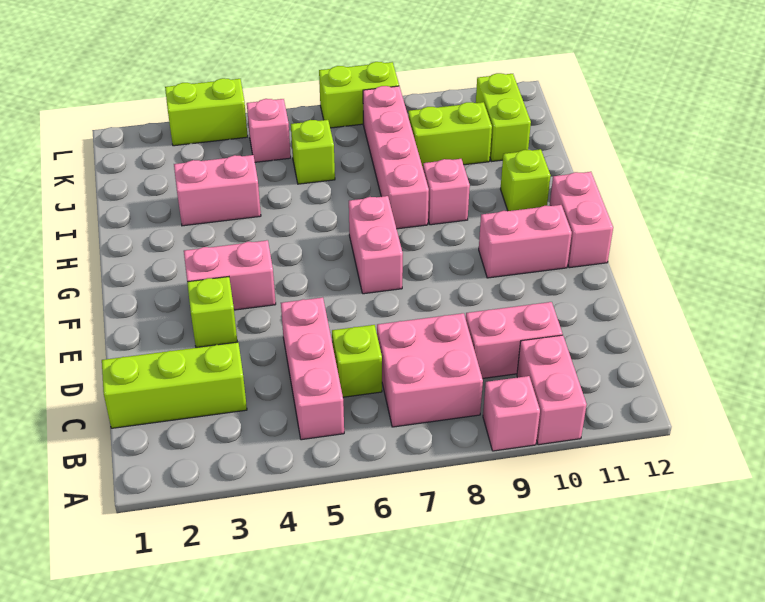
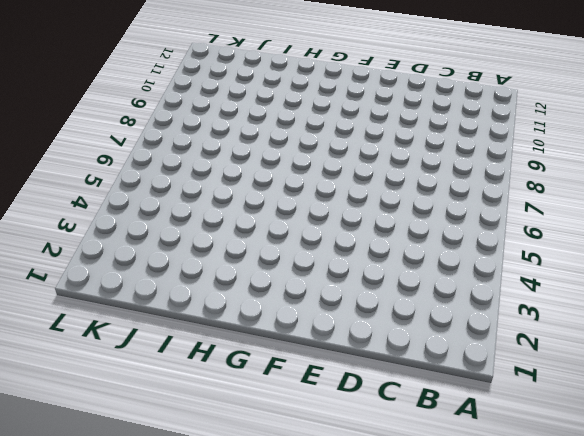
none -> pink 1x1 brick [483,376,540,451]
none -> pink 1x2 brick [517,335,587,445]
none -> pink 1x3 brick [281,297,344,440]

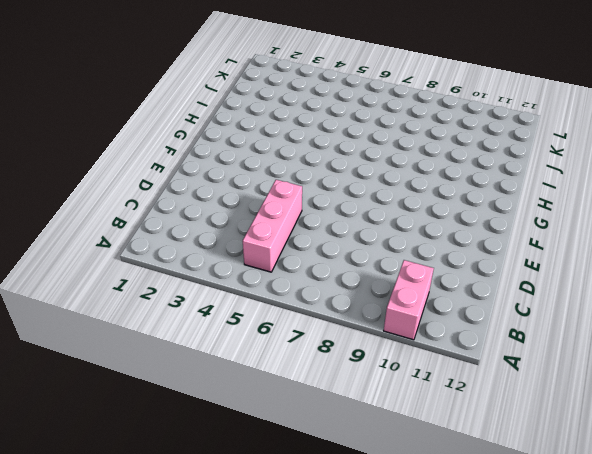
none -> pink 1x1 brick [483,376,540,451]
none -> pink 2x2 brick [377,313,483,427]
none -> lime 1x3 brick [102,342,247,428]

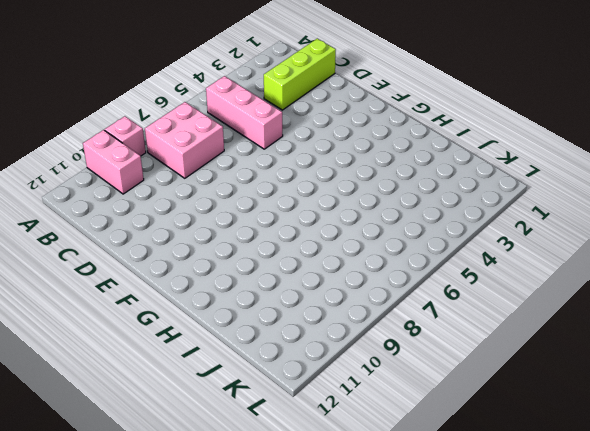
none -> lime 1x1 brick [332,325,382,397]
none -> pink 1x2 brick [466,302,562,379]
none -> lime 1x1 brick [187,277,237,348]

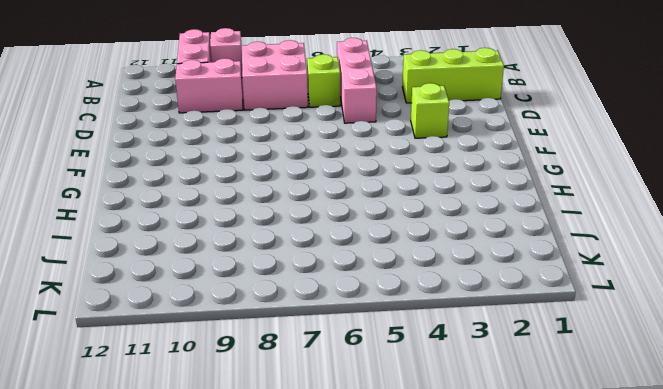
none -> pink 1x2 brick [184,240,276,310]
none -> pink 1x2 brick [349,196,403,294]
none -> pink 1x2 brick [479,205,572,278]

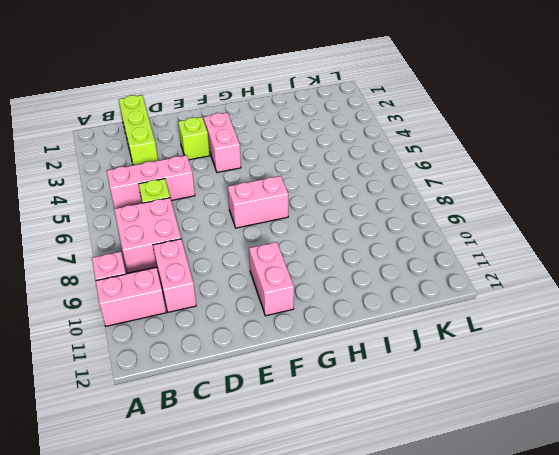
none -> pink 1x2 brick [550,172,613,268]
none -> pink 1x4 brick [363,86,429,229]
none -> pink 1x1 brick [423,159,470,225]

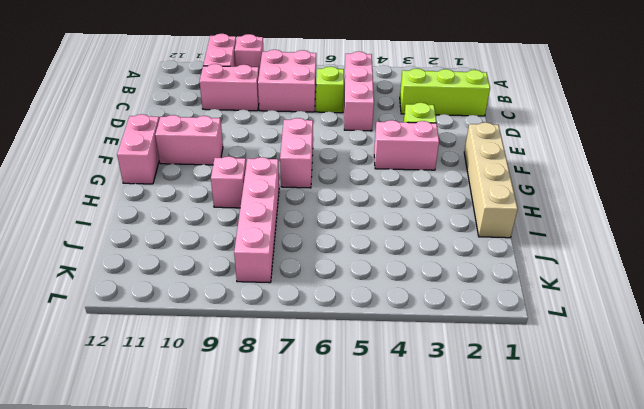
tan 1x4 brick [464,122,518,238] -> none
none -> lime 1x1 brick [501,149,551,211]
none -> pink 1x2 brick [174,155,261,226]
none -> lime 1x1 brick [291,120,335,184]

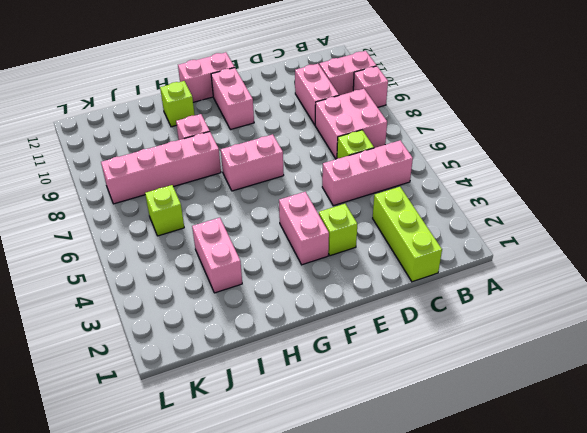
none -> lime 1x2 brick [408,102,492,167]
none -> lime 1x2 brick [476,73,531,162]
none -> pink 1x1 brick [247,99,291,162]

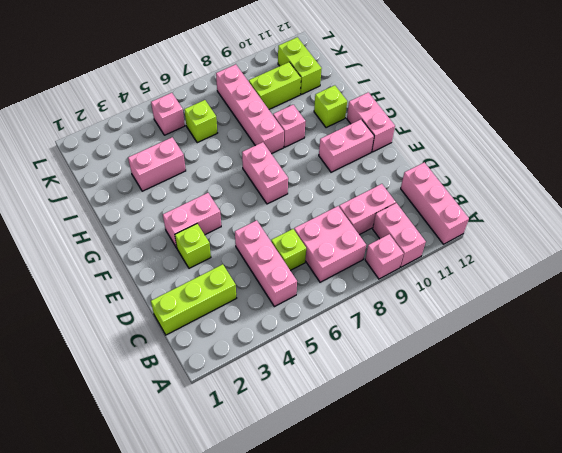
pink 1x3 brick [401,162,469,244] -> none
none -> lime 1x2 brick [165,78,248,146]
none -> lime 1x2 brick [319,62,399,128]

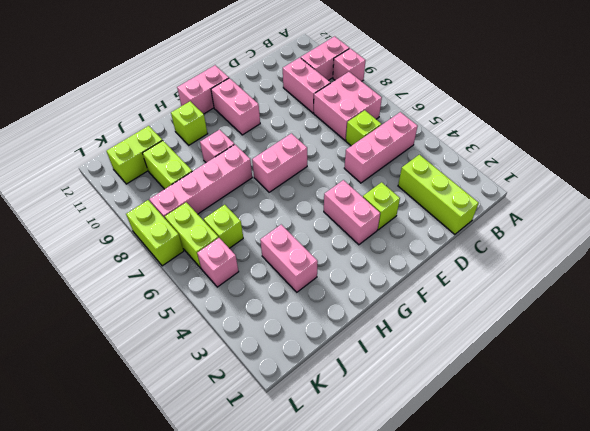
lime 1x2 brick [165,202,219,268] -> lime 1x2 brick moved to [165,78,248,146]

